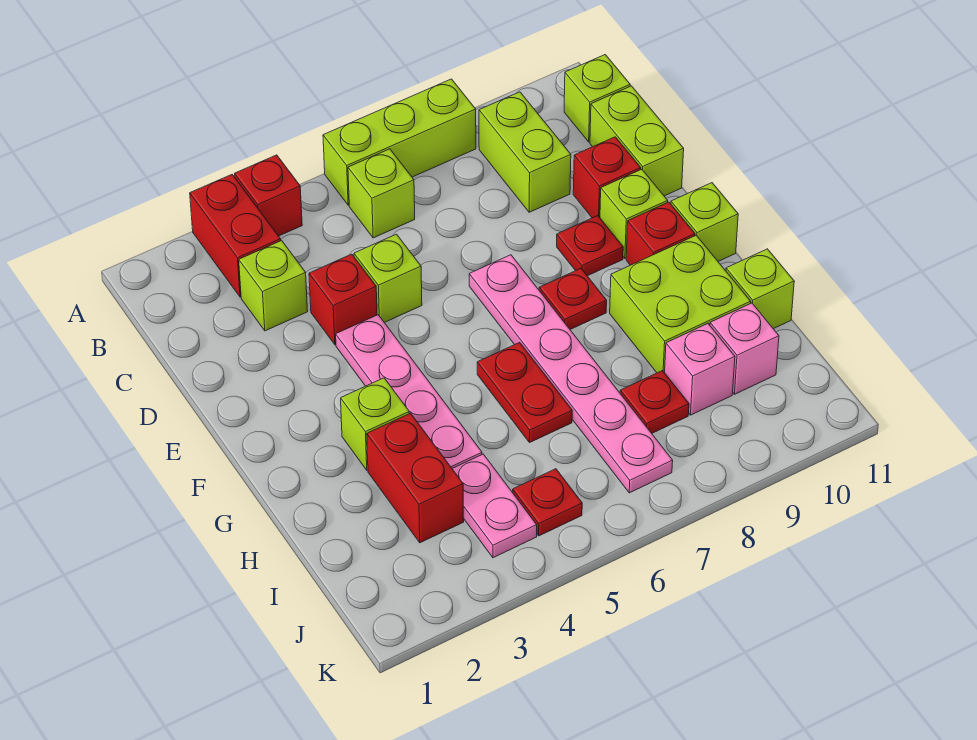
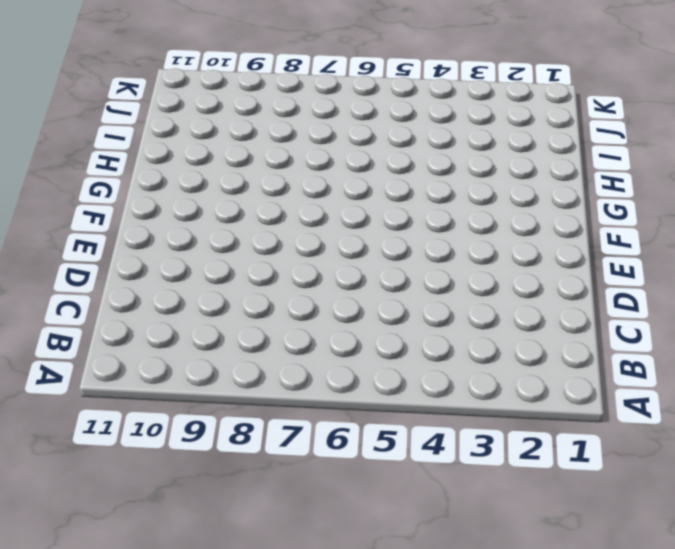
none -> red 1x2 brick [190,175,281,297]
none -> red 1x1 brick [235,155,302,236]
none -> lime 1x3 brick [323,79,476,205]

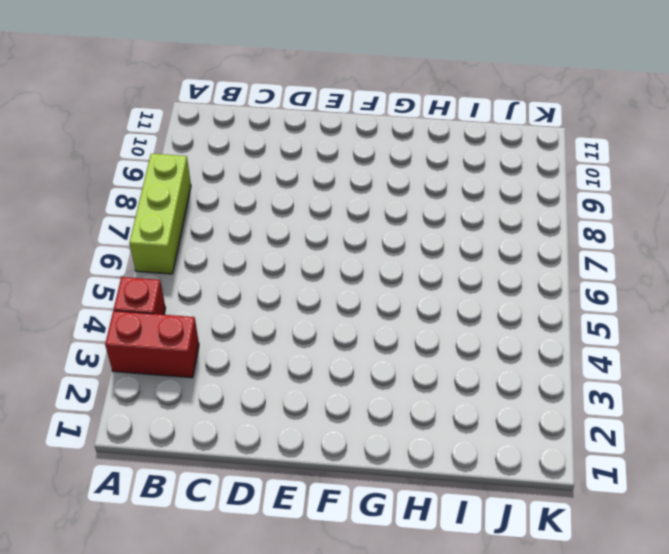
none -> lime 1x1 brick [348,149,415,238]
none -> lime 1x2 brick [479,92,571,212]
none -> lime 1x1 brick [564,55,630,142]

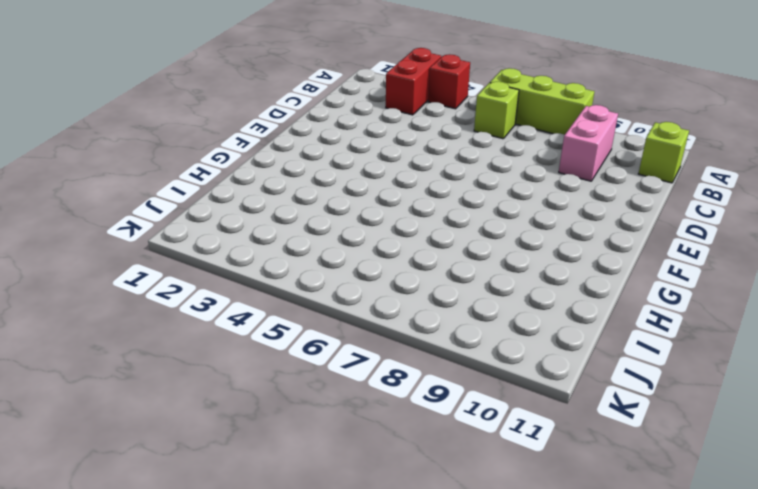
pink 1x2 brick [559,105,618,181] -> lime 1x2 brick [479,92,571,212]
none -> lime 1x1 brick [239,241,308,331]
none -> lime 1x2 brick [590,86,684,196]
none -> red 1x1 brick [309,254,377,345]

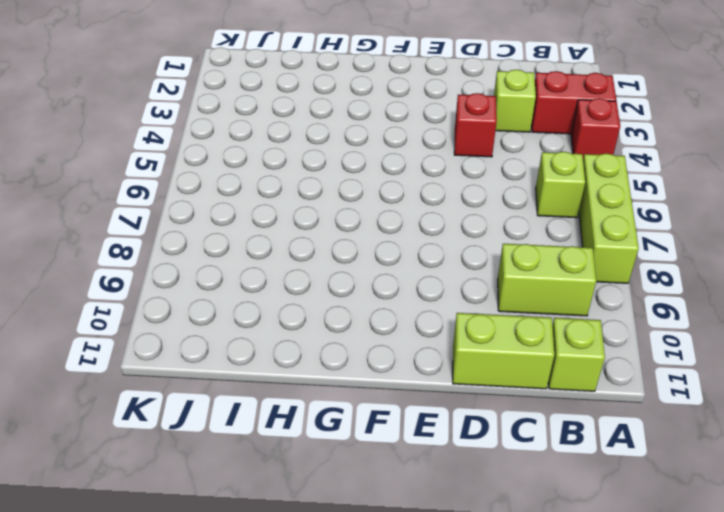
none -> lime 1x1 brick [354,234,422,323]
none -> red 1x1 brick [573,137,641,218]
none -> pink 1x4 plate [336,315,482,468]

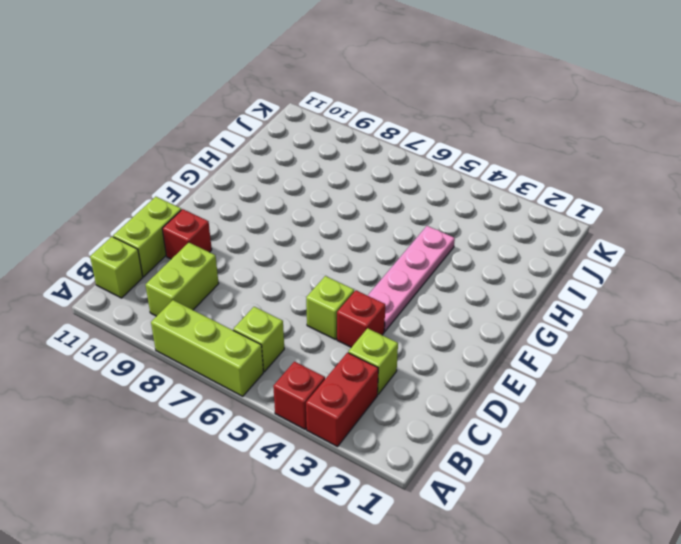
none -> pink 1x6 plate [469,255,673,493]
none -> red 1x1 plate [557,216,623,276]
none -> lime 1x1 brick [600,169,668,258]

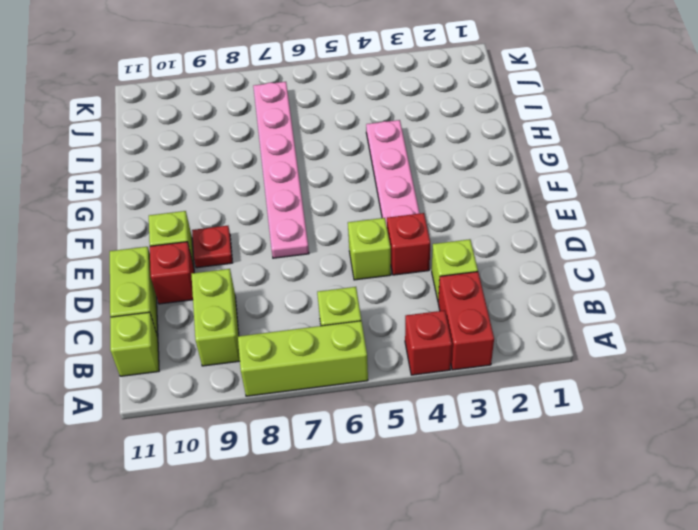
none -> red 1x1 plate [539,269,607,329]
none -> red 1x1 brick [626,202,695,265]
none -> lime 1x1 brick [671,183,738,261]

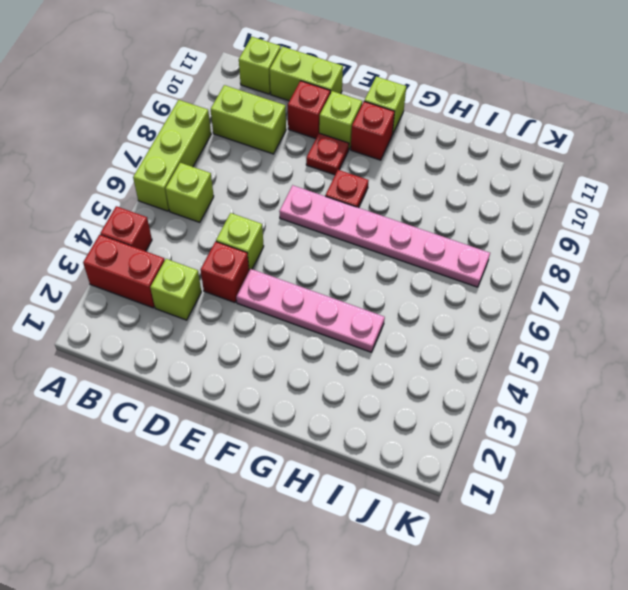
none -> lime 1x1 brick [341,378,409,470]
none -> red 1x2 plate [477,342,572,443]
none -> lime 2x2 brick [610,235,751,373]

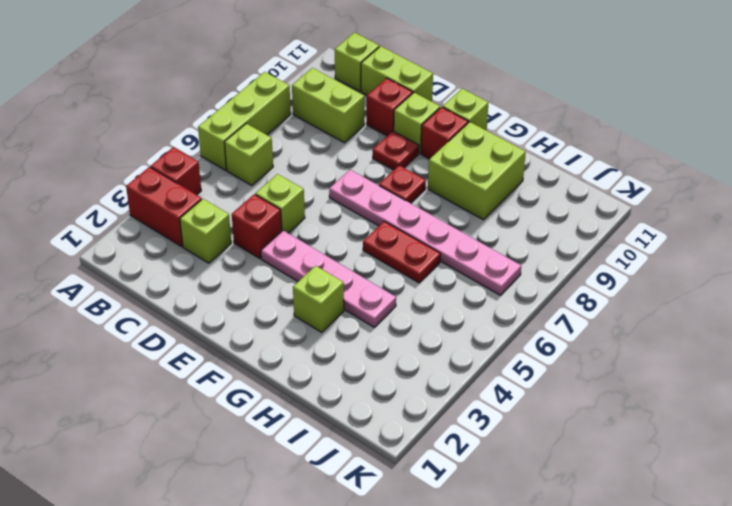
none -> red 1x2 brick [367,413,464,543]
none -> lime 1x1 brick [726,249,794,329]
none -> pink 1x2 plate [452,454,537,558]

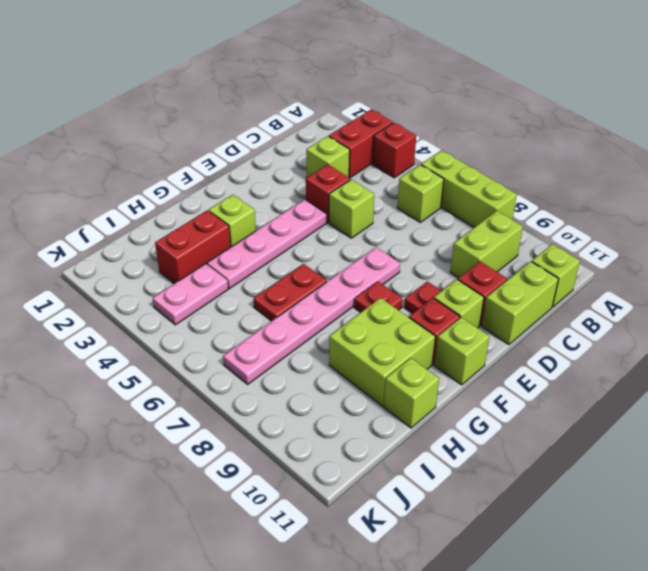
none -> red 1x1 plate [620,371,689,433]
none -> pink 1x1 brick [665,324,735,415]
none -> pink 1x1 brick [710,303,779,394]

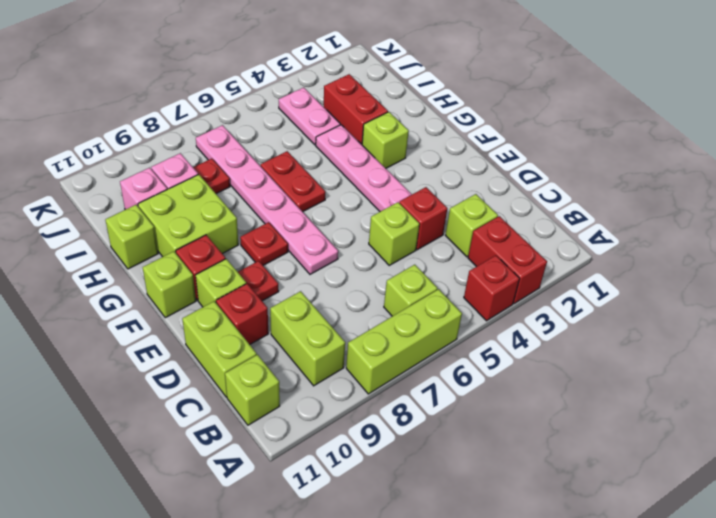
none -> red 1x1 plate [513,469,582,536]

